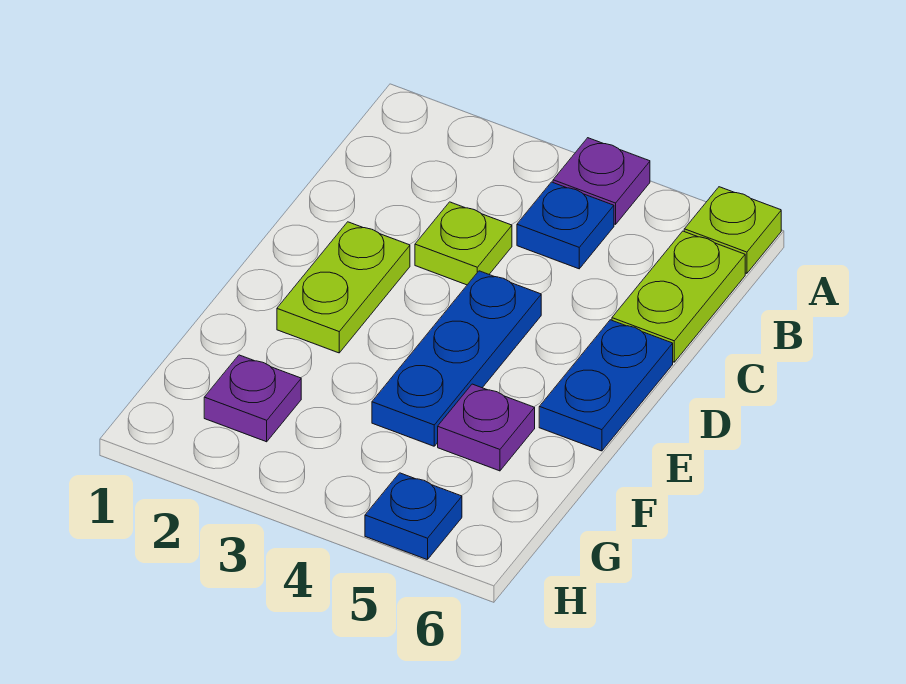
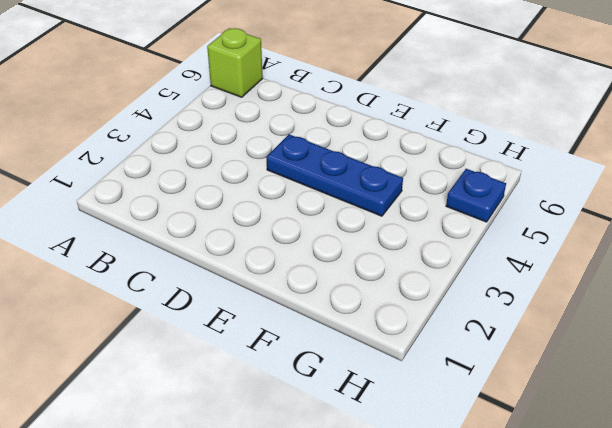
lime 1x1 brick [207,28,263,97] -> lime 1x1 plate [684,187,781,273]
none -> purple 1x1 plate [553,138,650,224]
none -> blue 1x1 plate [517,182,614,269]

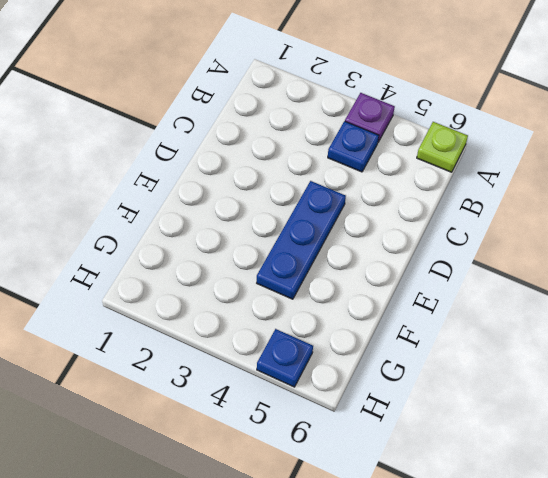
none -> lime 1x2 plate [612,231,745,362]
none -> lime 1x1 plate [415,202,512,285]

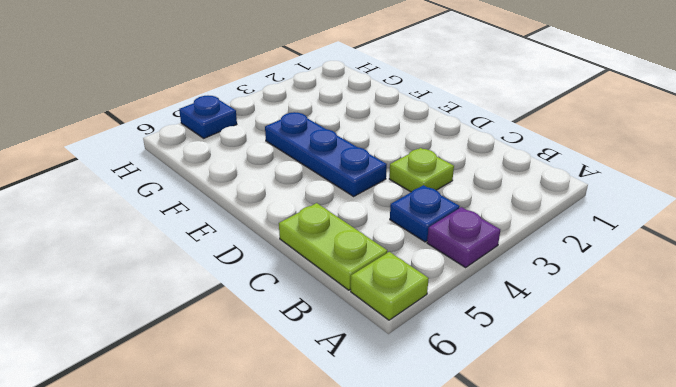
none -> lime 1x2 plate [277,222,410,353]
none -> blue 1x2 plate [539,320,673,451]

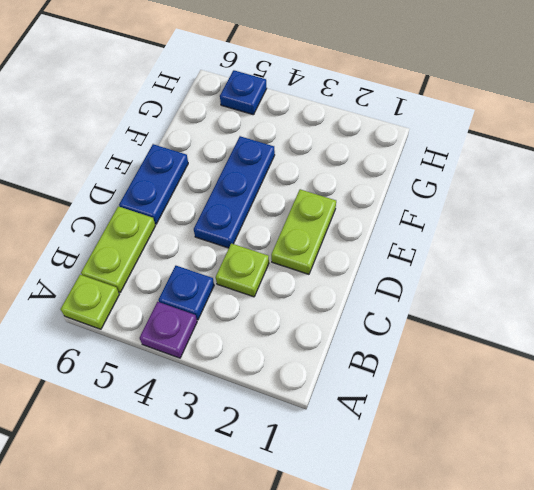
none -> purple 1x1 plate [438,384,535,471]
none -> purple 1x1 plate [204,355,301,442]

